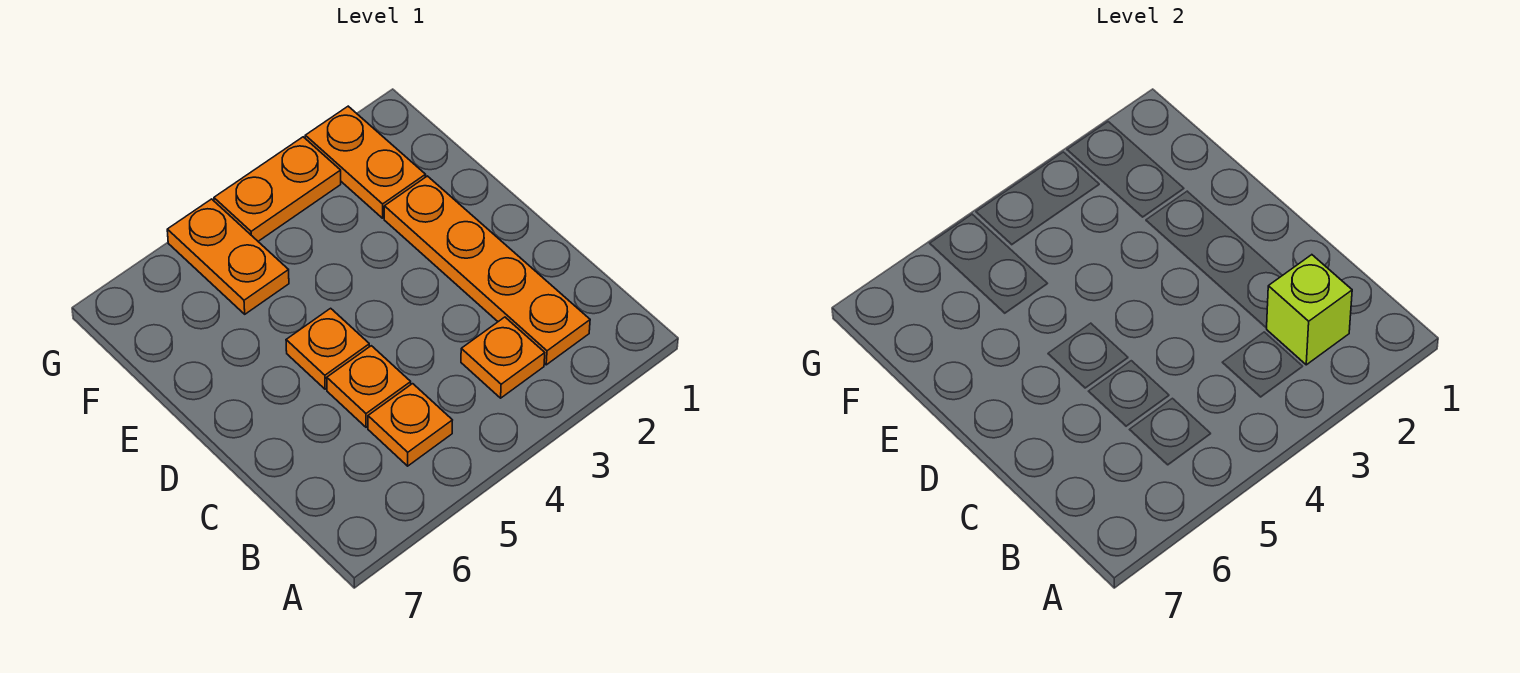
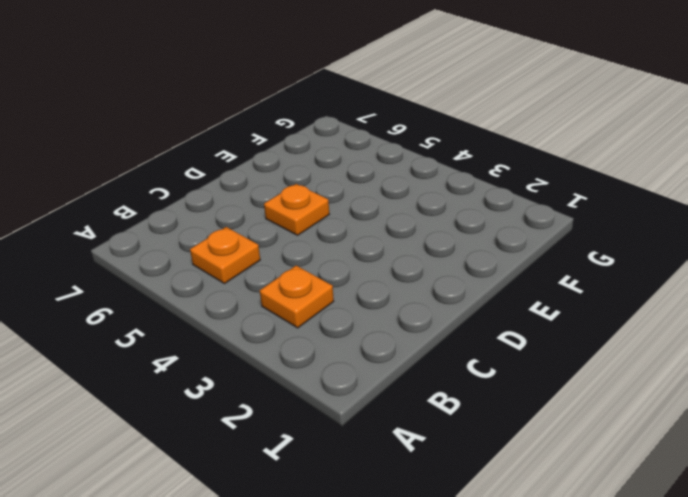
none -> orange 1x4 plate [384,176,590,365]
none -> orange 1x1 plate [327,346,411,427]

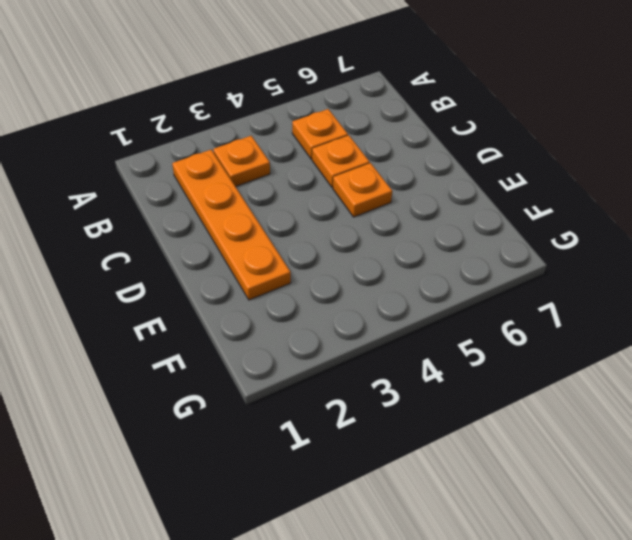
none -> orange 1x2 plate [305,106,426,218]
none -> orange 1x2 plate [167,199,289,314]

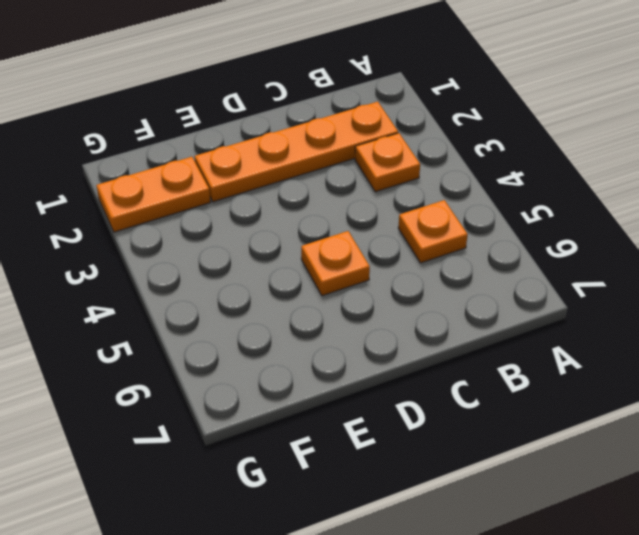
none -> orange 1x1 plate [327,346,411,427]
none -> orange 1x2 plate [167,199,289,314]

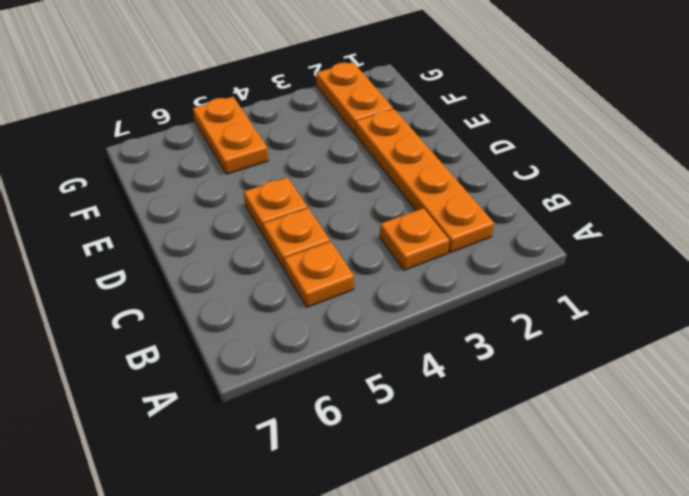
none -> orange 1x2 plate [214,137,341,241]
none -> lime 1x1 brick [1267,255,1352,365]

